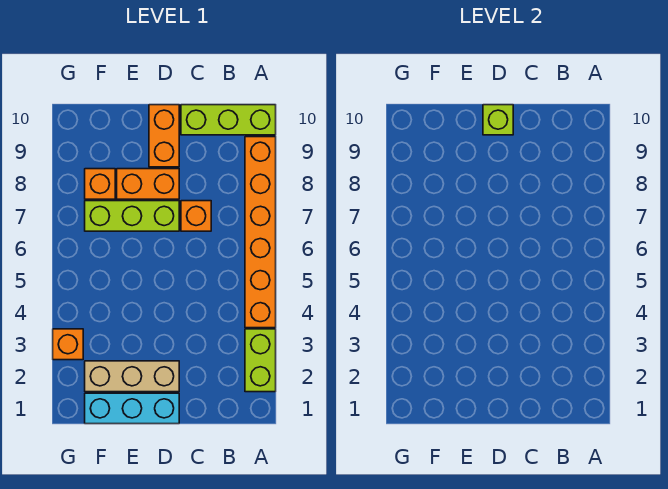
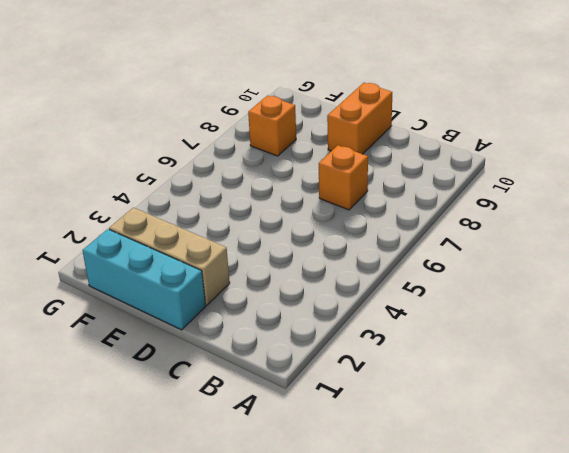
none -> lime 1x2 brick [245,329,276,392]
none -> orange 1x6 brick [245,137,276,328]
none -> lime 1x3 brick [181,105,276,135]

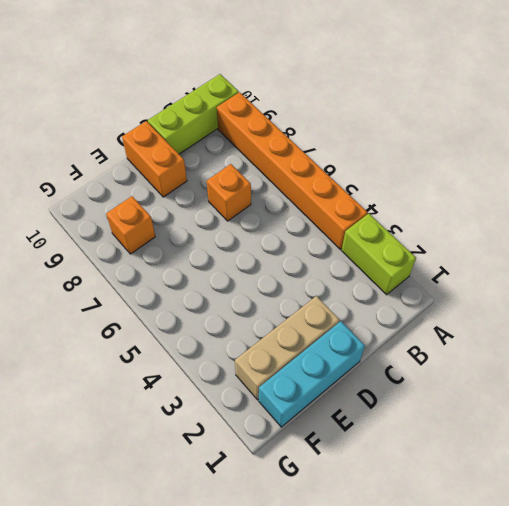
none -> lime 1x3 brick [85,201,179,231]
none -> orange 1x2 brick [117,169,179,199]
none -> orange 1x1 brick [53,329,83,360]

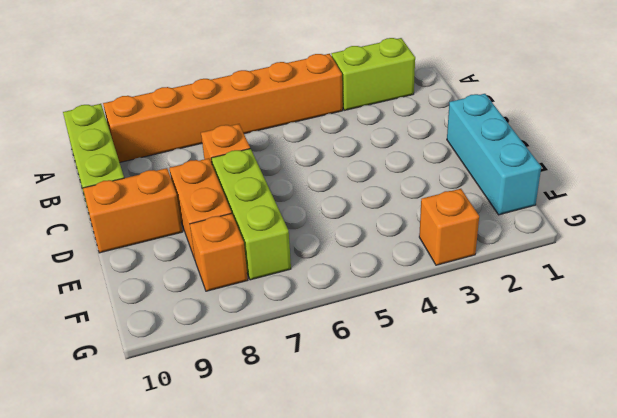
none -> tan 1x3 brick [85,361,179,392]
none -> lime 1x1 brick [483,105,513,135]

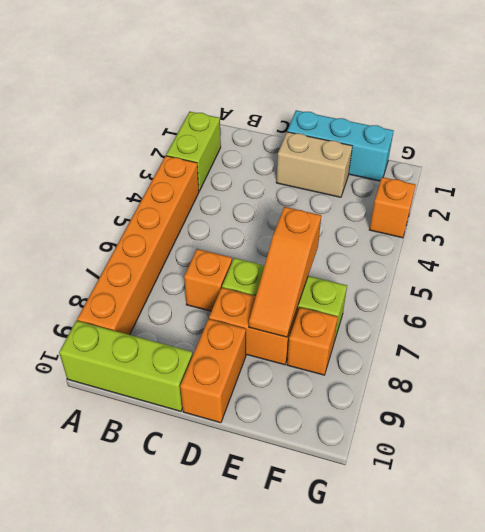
tan 1x2 brick [276,132,352,197] -> tan 1x3 brick [85,361,179,392]
orange 1x3 slope [249,207,321,337] -> none
none -> lime 1x1 brick [483,105,513,135]

